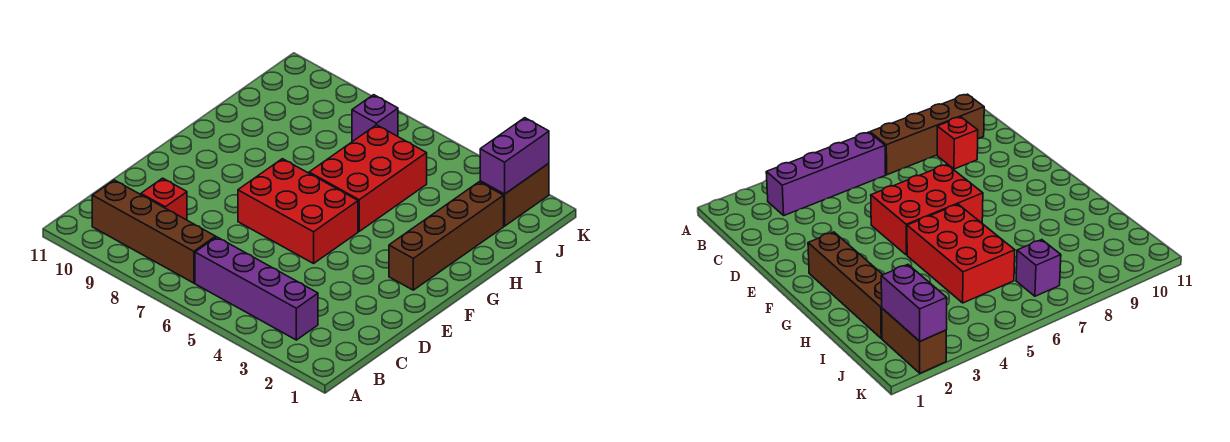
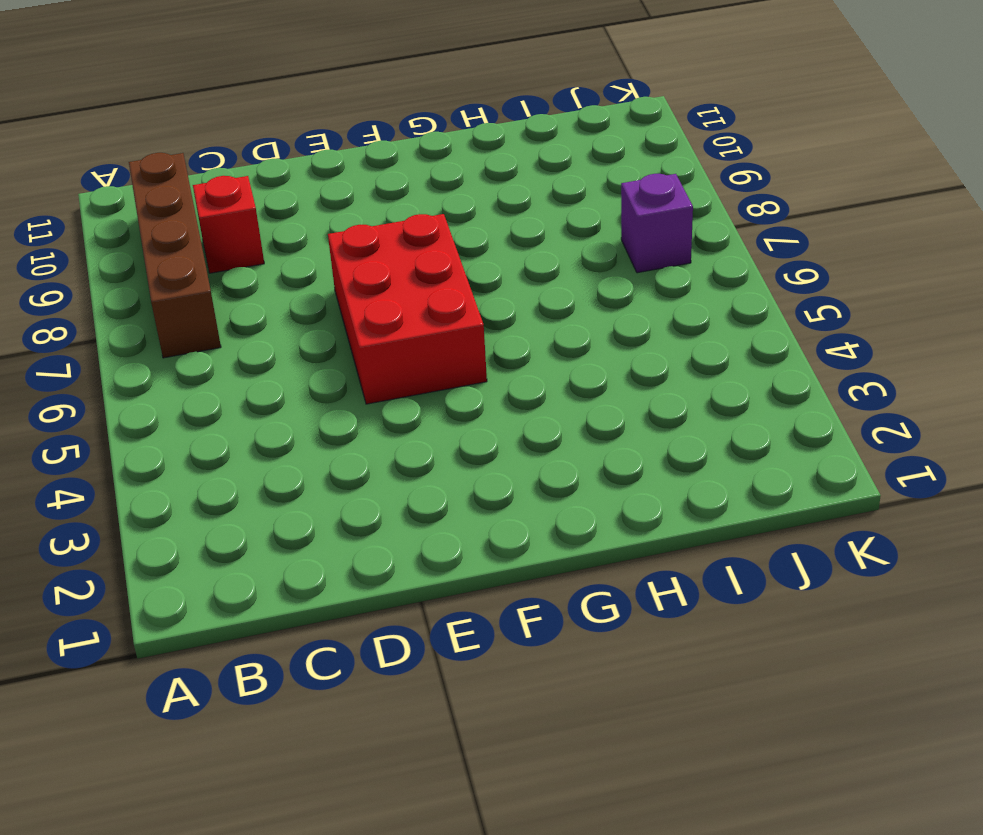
none -> purple 1x4 brick [195,237,318,340]
none -> brown 1x4 brick [389,182,504,290]

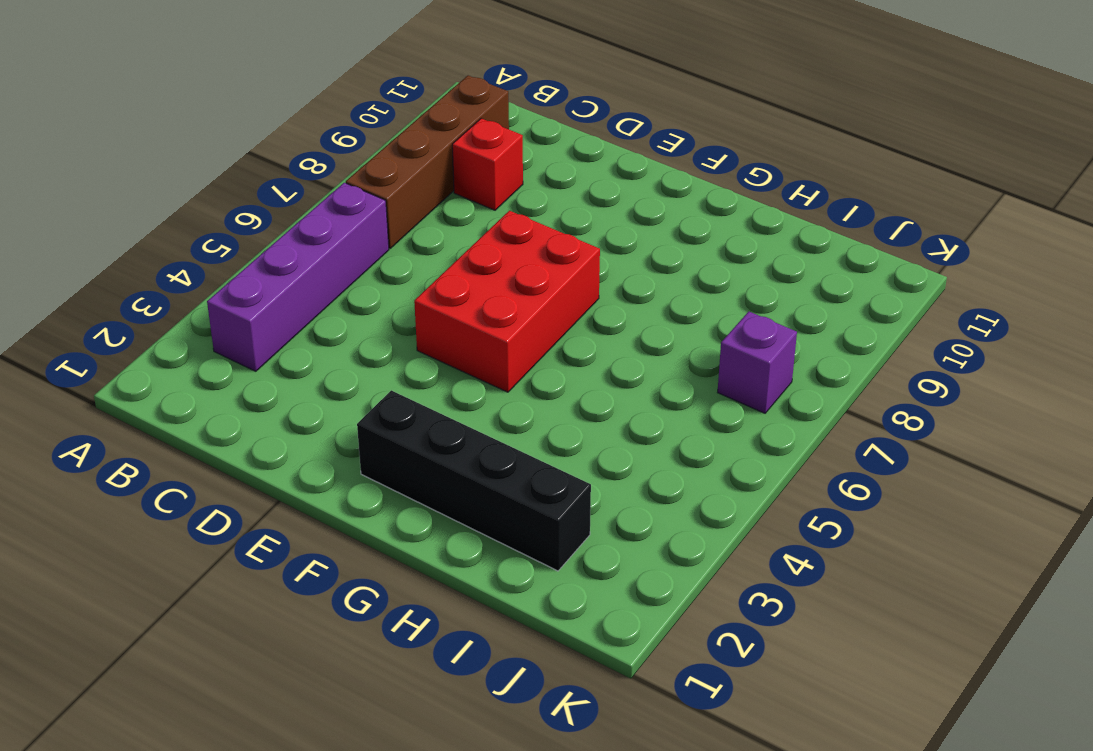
black 1x4 brick [357,390,591,571] -> brown 1x4 brick [389,182,504,290]
none -> red 2x3 brick [309,125,427,231]
none -> brown 1x2 brick [480,163,549,226]

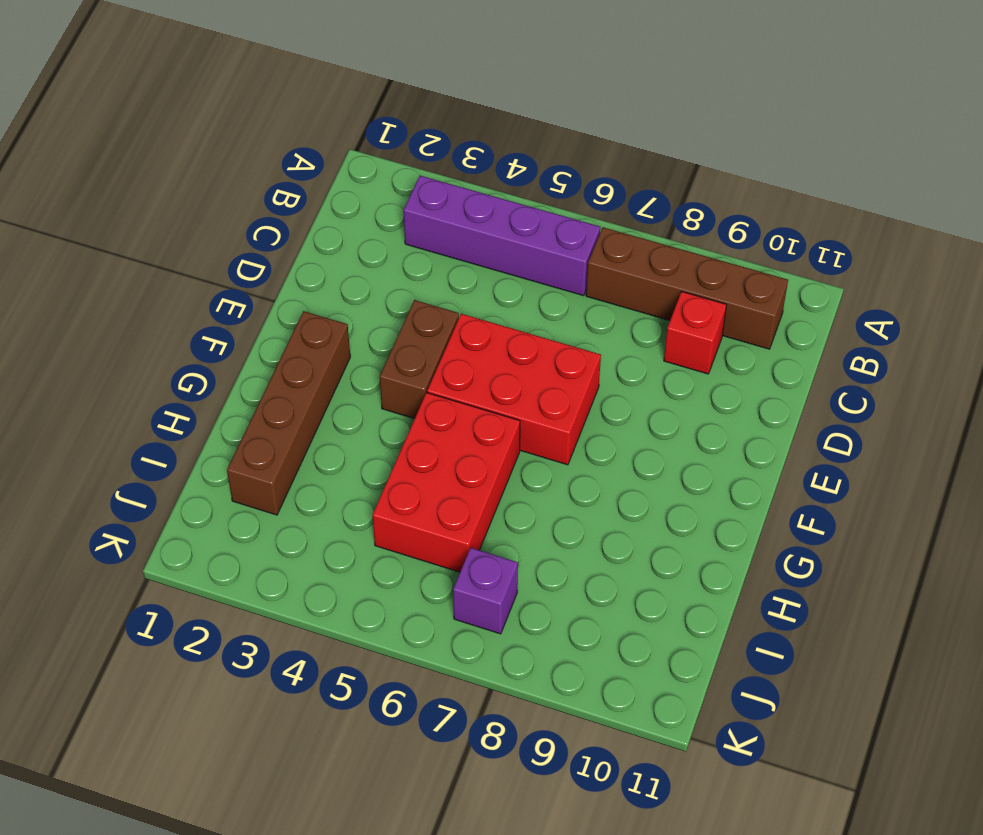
brown 1x2 brick [380,300,459,419] -> brown 1x2 brick moved to [480,163,549,226]
none -> purple 1x2 brick [480,118,549,194]

